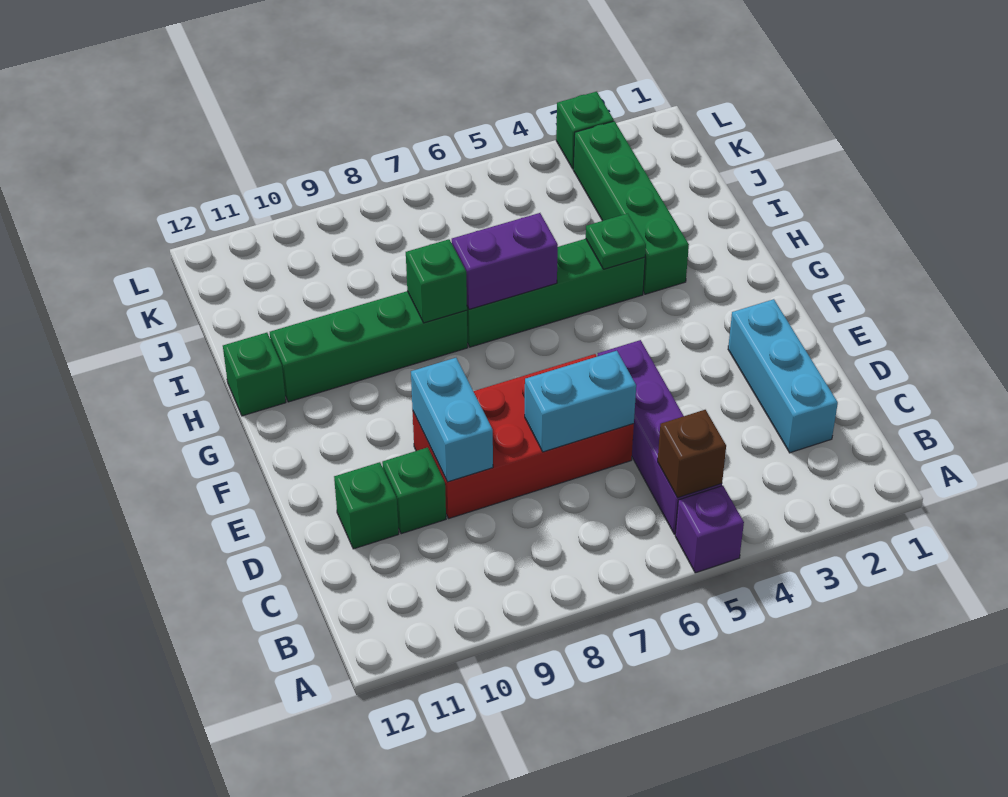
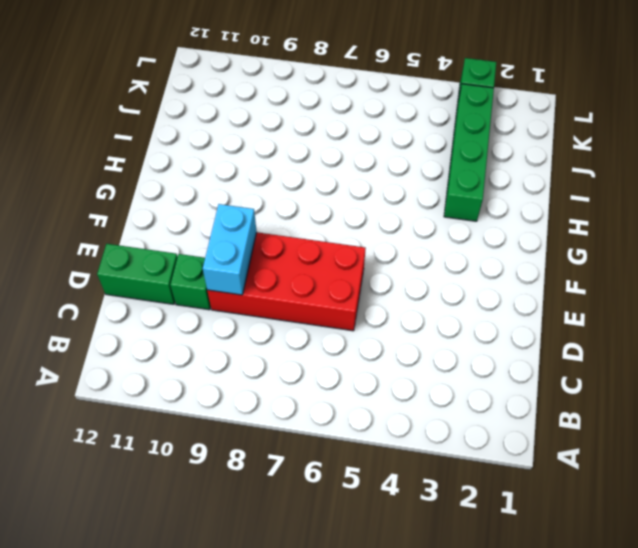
green 1x2 brick [97,244,178,304] -> green 1x1 brick [334,462,399,549]
none -> purple 1x1 brick [675,486,744,573]
none -> purple 1x4 brick [597,340,722,534]
none -> cyan 1x3 brick [728,299,838,453]

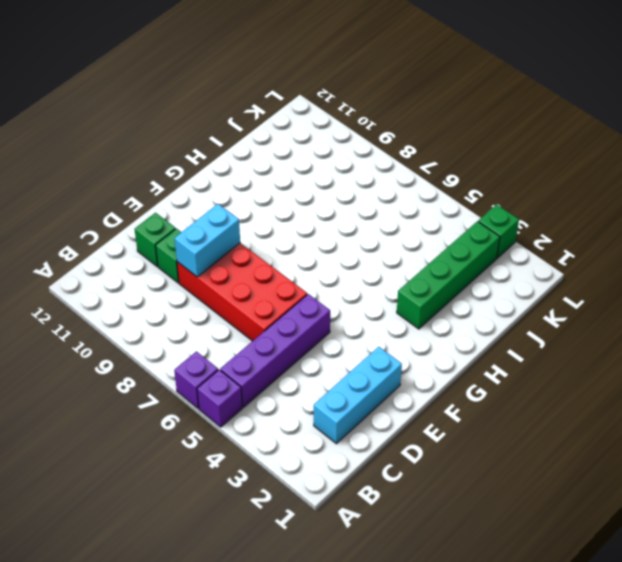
purple 1x1 brick [174,351,218,408] -> none
none -> green 1x4 brick [467,239,645,347]
none -> green 1x4 brick [270,291,468,402]
none -> green 1x1 brick [223,333,286,416]

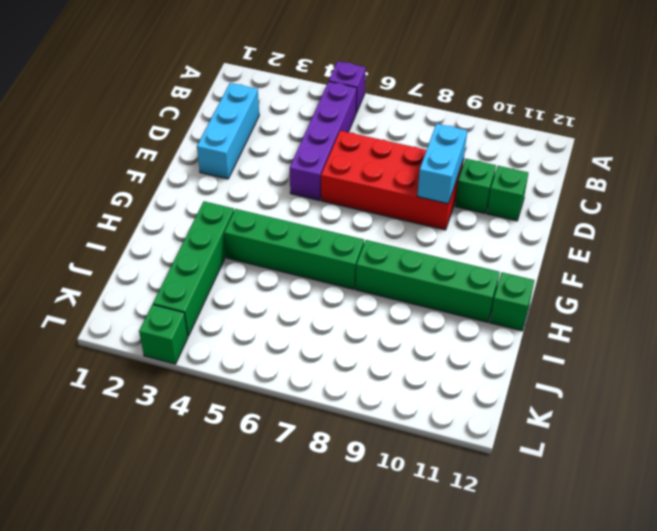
none -> brown 1x1 brick [658,410,726,498]
none -> cyan 1x2 brick [525,351,636,452]
none -> green 1x1 plate [586,214,646,269]

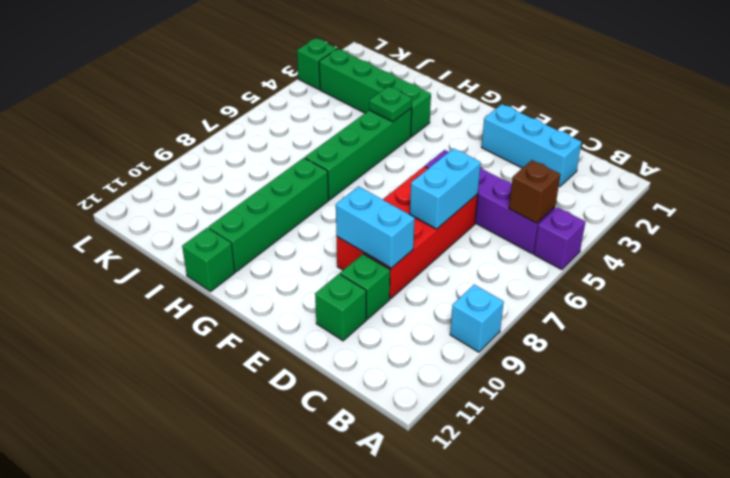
cyan 1x1 brick [450,285,504,352] -> none
none -> purple 1x2 brick [452,213,558,309]
none -> green 1x1 brick [406,239,467,323]

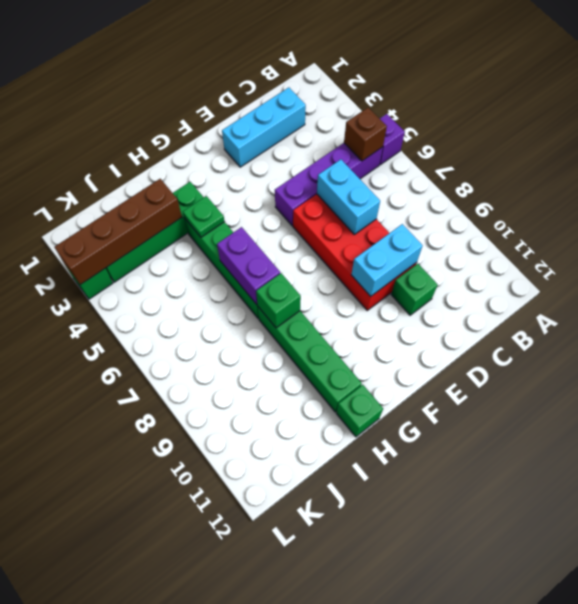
brown 1x4 brick [55,179,182,285] -> none
none -> green 1x1 brick [334,462,399,549]

